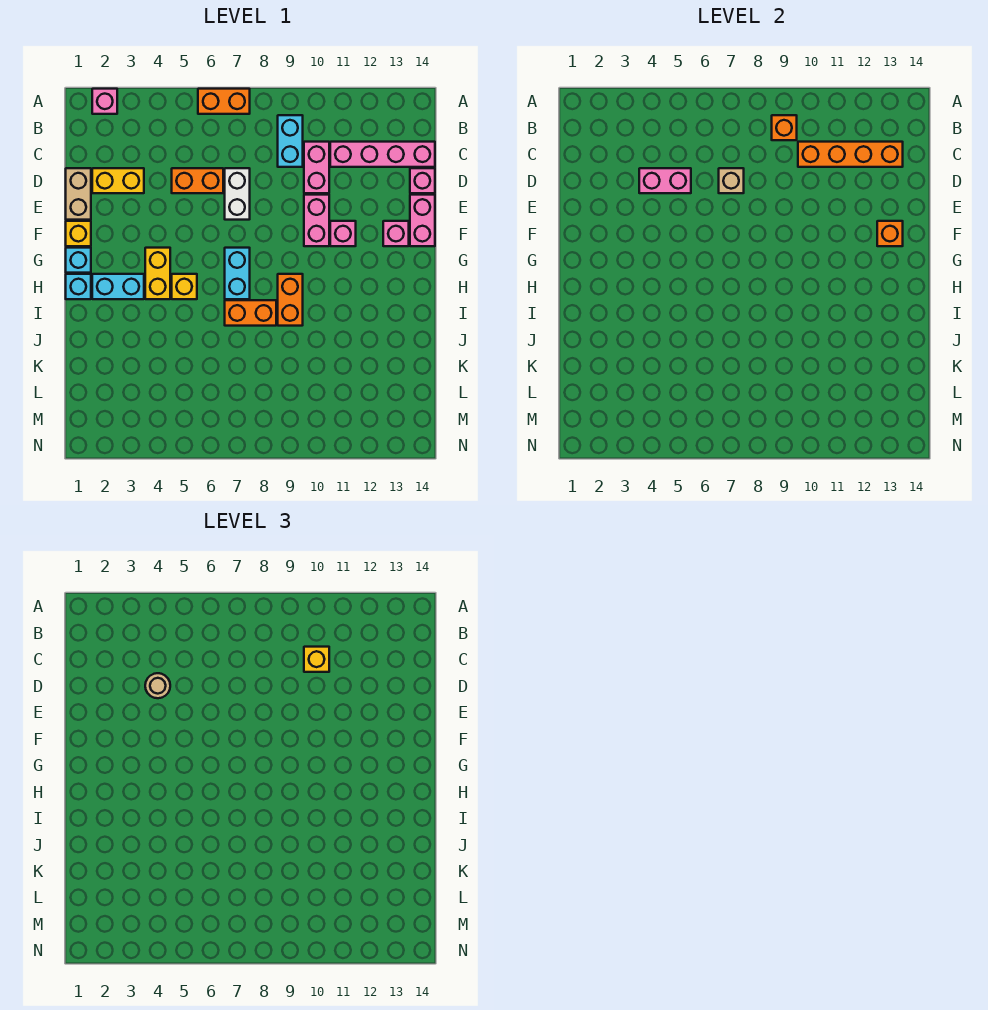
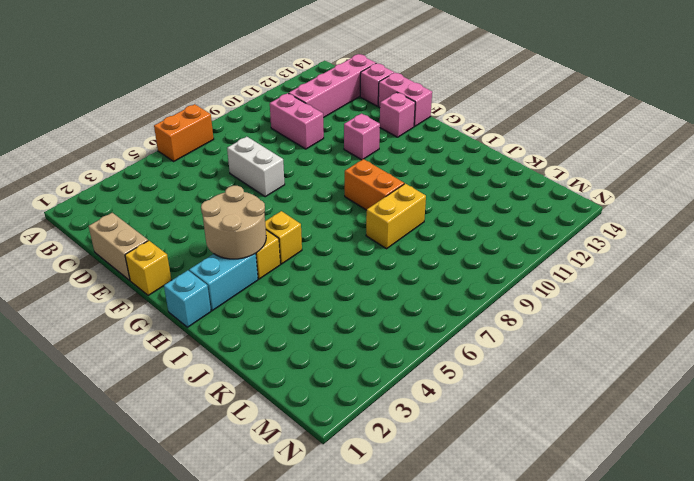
tan 2x2 round brick [201,186,266,259] -> none
yellow 1x2 brick [366,184,426,249] -> yellow 1x2 brick moved to [92,168,144,193]
none -> pink 1x1 brick [92,89,117,114]
none -> cyan 1x2 brick [278,115,303,167]
none -> orange 1x2 brick [172,168,223,193]
none -> pink 1x2 brick [304,195,329,246]

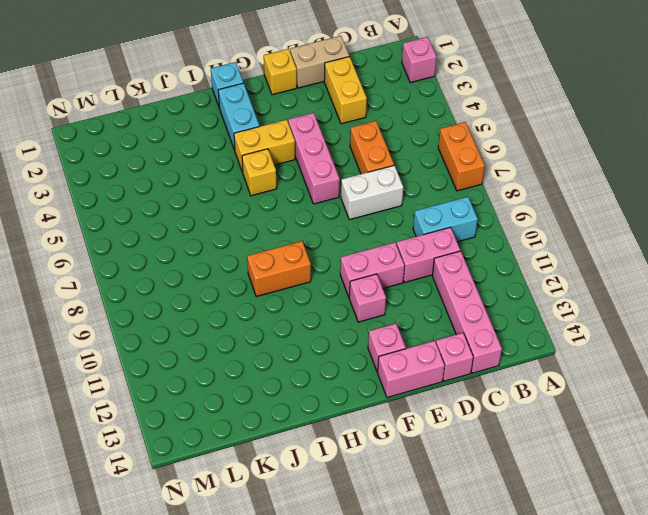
pink 1x3 brick [288,113,340,204] -> none
none -> cyan 1x1 brick [66,248,91,273]
none -> cyan 1x2 brick [225,248,250,299]
none -> orange 1x2 brick [225,300,276,326]
none -> orange 1x1 brick [772,115,797,140]

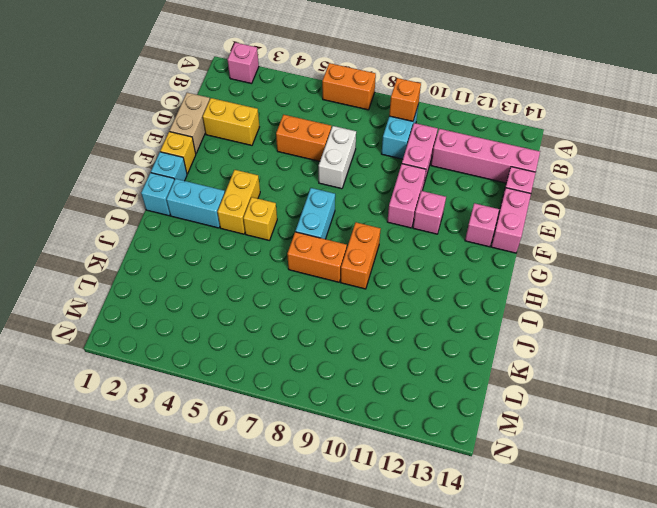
none -> orange 1x4 brick [798,142,903,167]
none -> pink 1x2 brick [639,168,691,193]
none -> tan 1x1 brick [719,168,744,193]
none -> orange 1x1 brick [877,221,903,246]

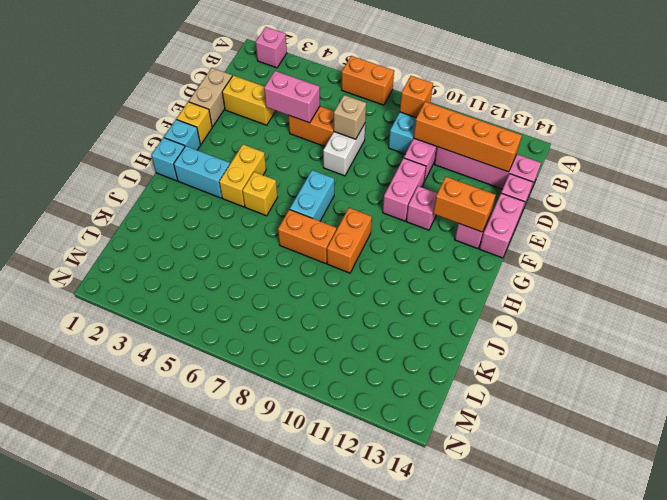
orange 1x2 brick [433,177,496,232] -> orange 1x1 brick [877,221,903,246]
none -> yellow 1x1 brick [304,647,329,672]
none -> tan 1x1 round brick [145,673,170,698]

